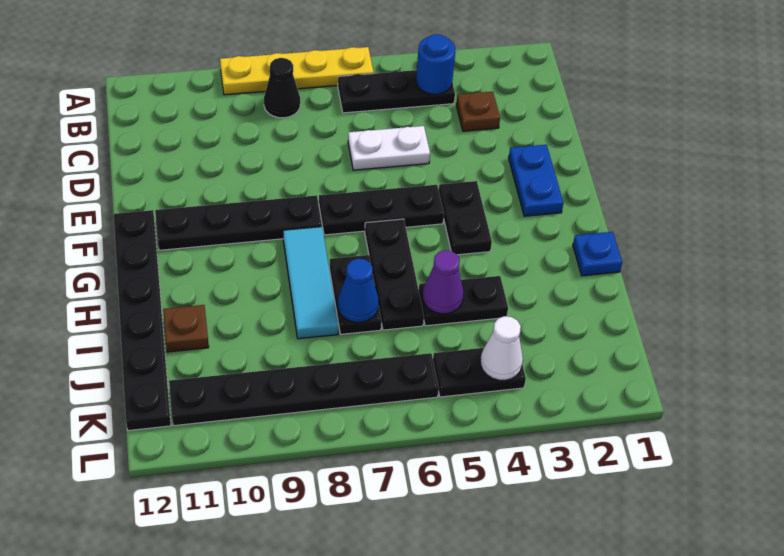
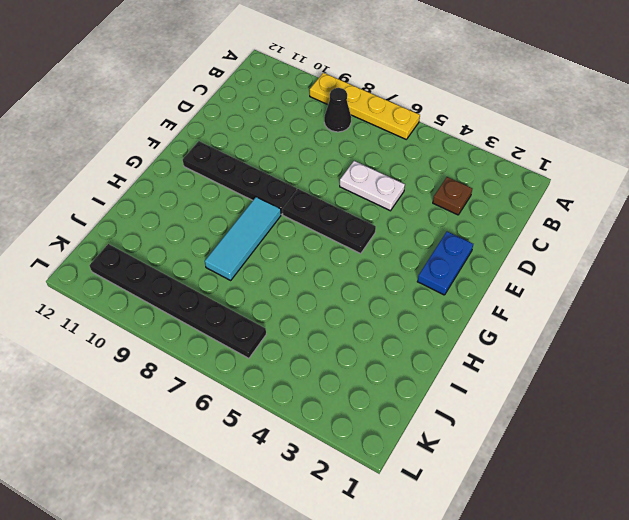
none -> black 1x3 plate [338,70,455,113]
none -> black 1x2 plate [439,181,492,255]
none -> black 1x6 plate [114,210,171,431]

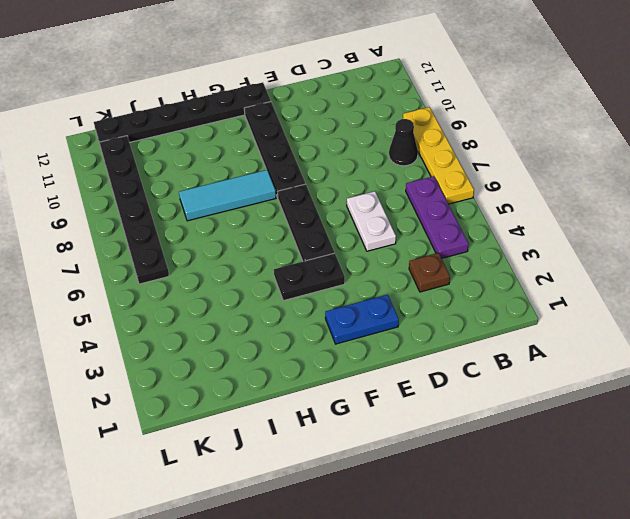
purple 1x3 plate [406,176,469,258] -> black 1x3 plate [338,70,455,113]
none -> black 1x3 plate [365,219,424,330]
none -> blue 1x1 plate [573,232,622,276]
none -> black 1x2 plate [329,255,381,334]

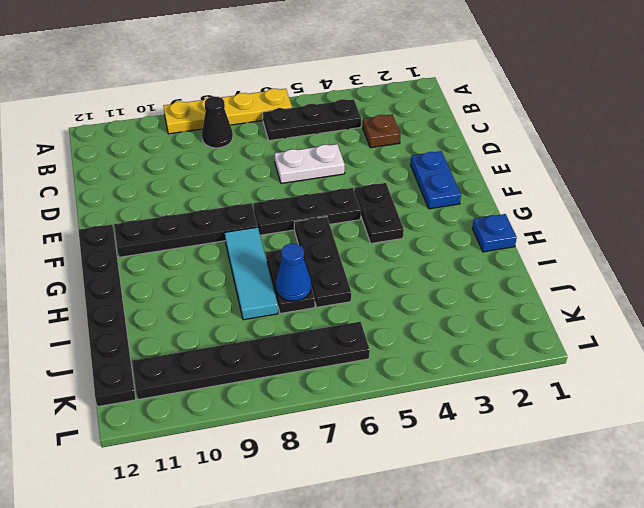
none -> black 1x2 plate [419,276,508,326]
none -> brown 1x1 plate [163,305,209,352]
none -> black 1x2 plate [433,348,526,397]

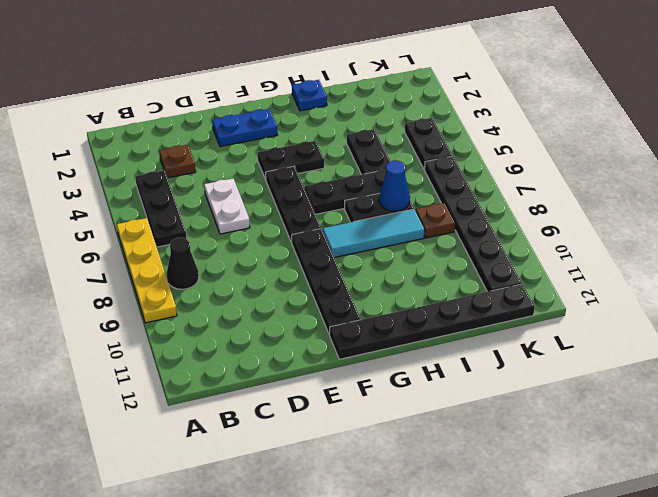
brown 1x1 plate [416,203,455,238] -> brown 1x1 plate moved to [163,305,209,352]
none -> blue 1x1 round brick [416,34,455,94]
none -> purple 1x1 cone [423,250,463,314]
none -> white 1x1 cone [480,316,523,380]

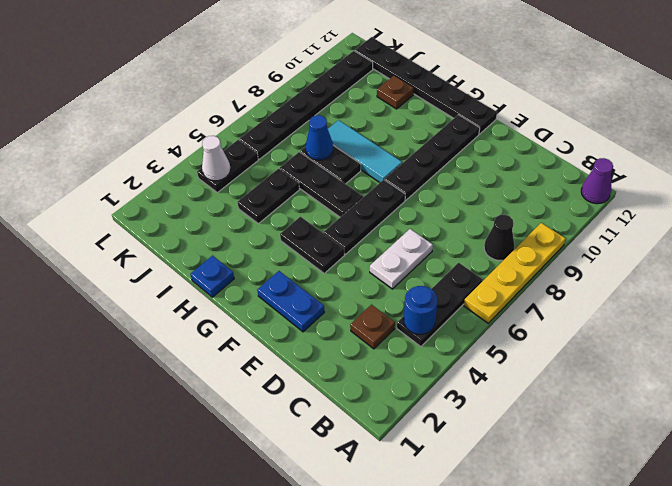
purple 1x1 cone [581,158,613,204] -> purple 1x1 cone moved to [423,250,463,314]

